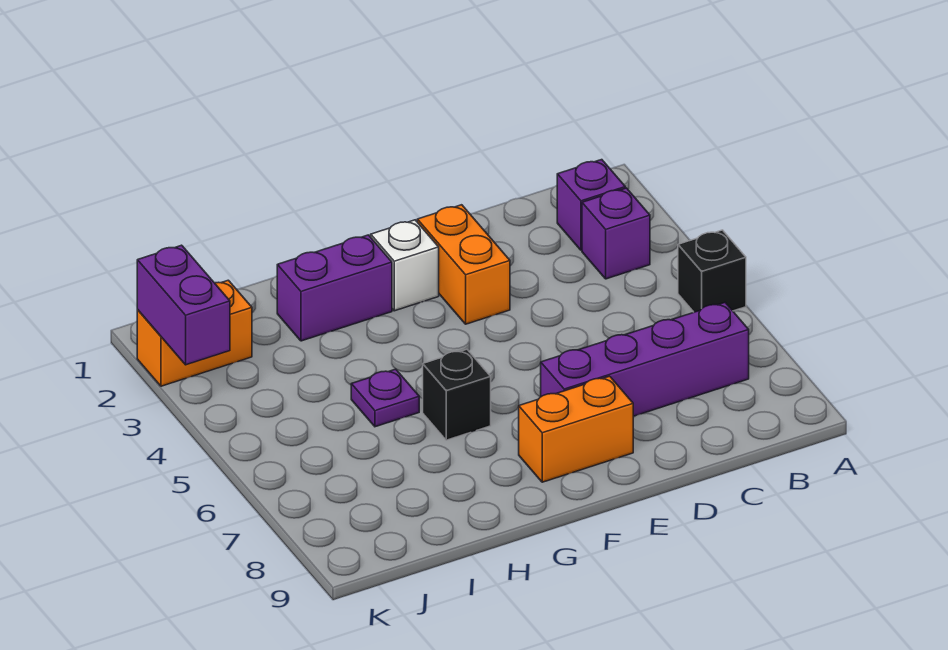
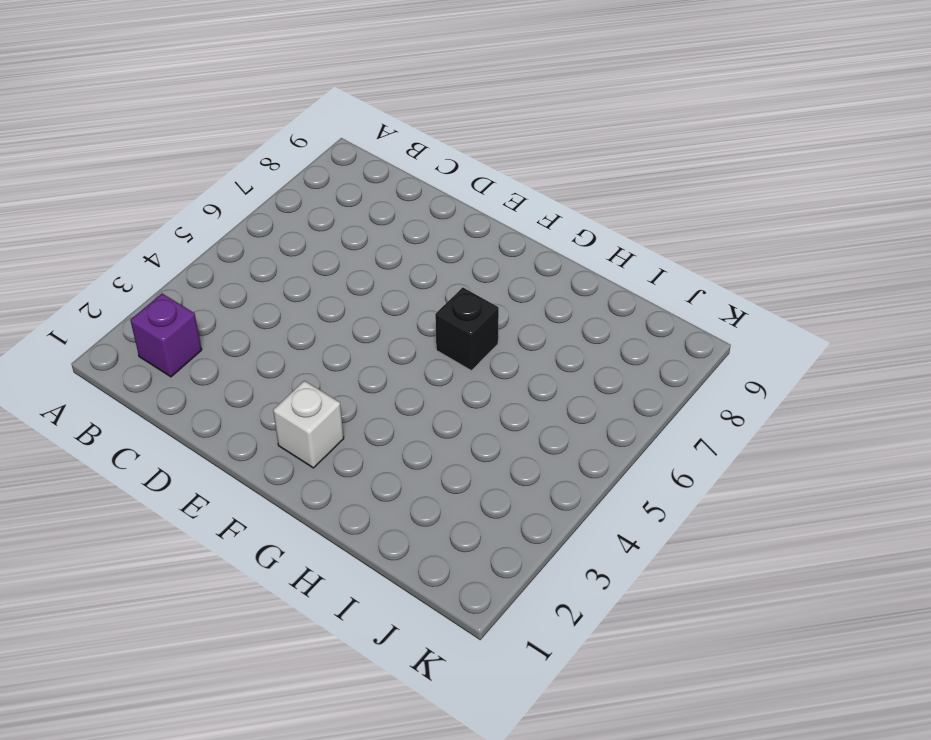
none -> black 1x1 brick [678,230,746,312]
none -> purple 1x1 brick [582,188,650,279]
none -> purple 1x4 brick [541,303,749,416]

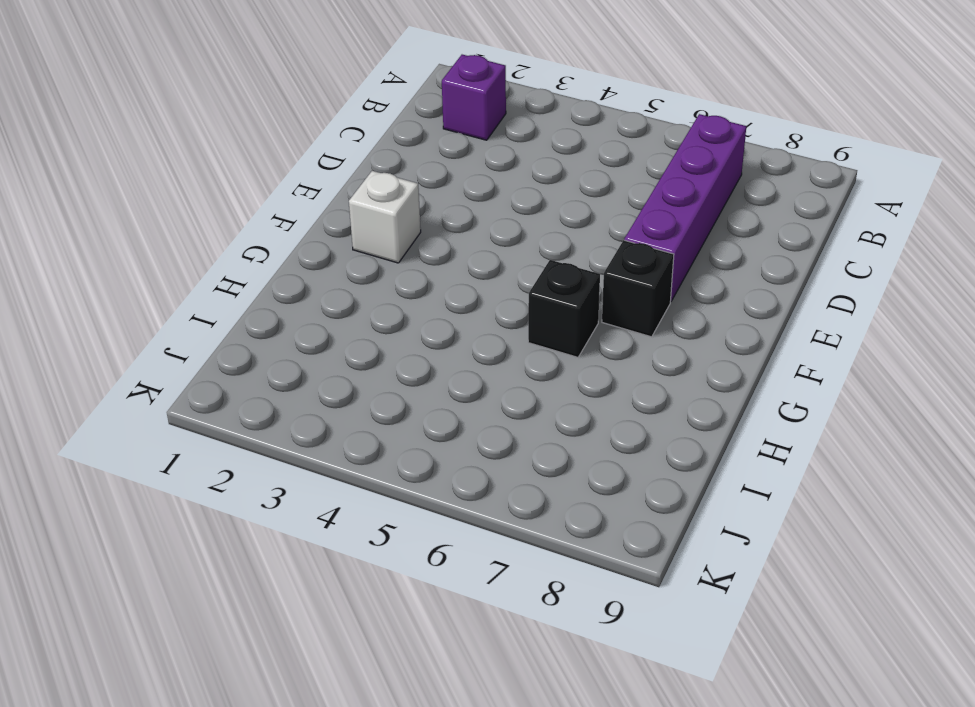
black 1x1 brick [602,240,674,337] -> black 1x1 brick moved to [678,230,746,312]
none -> purple 1x1 brick [582,188,650,279]
none -> orange 1x2 brick [417,205,510,324]
none -> orange 1x2 brick [519,376,633,482]

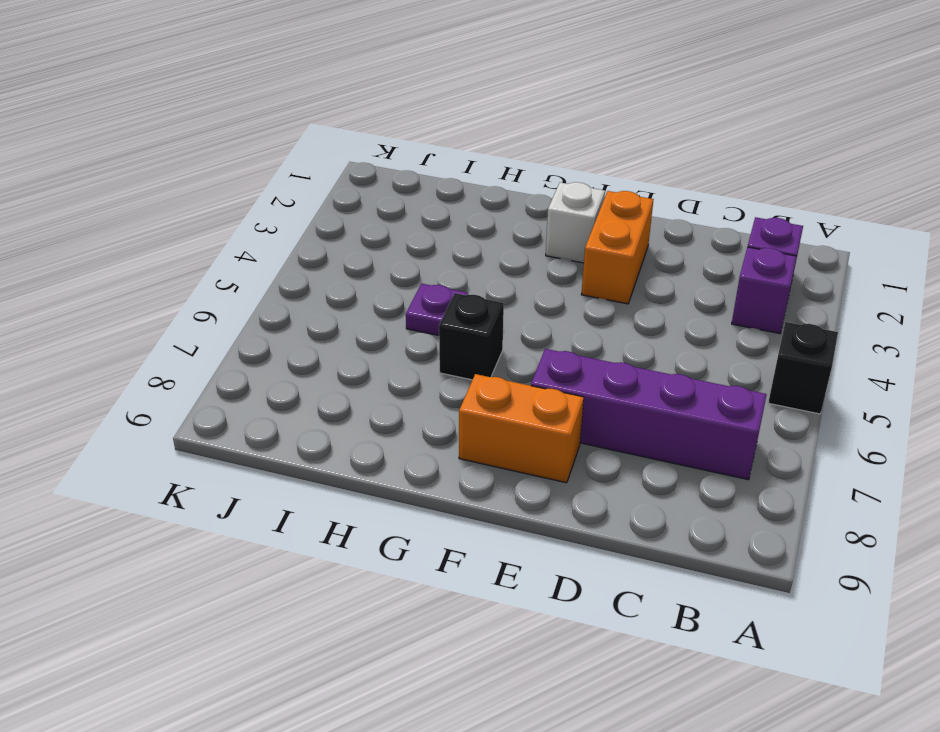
none -> purple 1x2 brick [277,235,392,341]
none -> orange 1x2 brick [137,280,252,386]
none -> purple 1x2 brick [137,245,230,365]

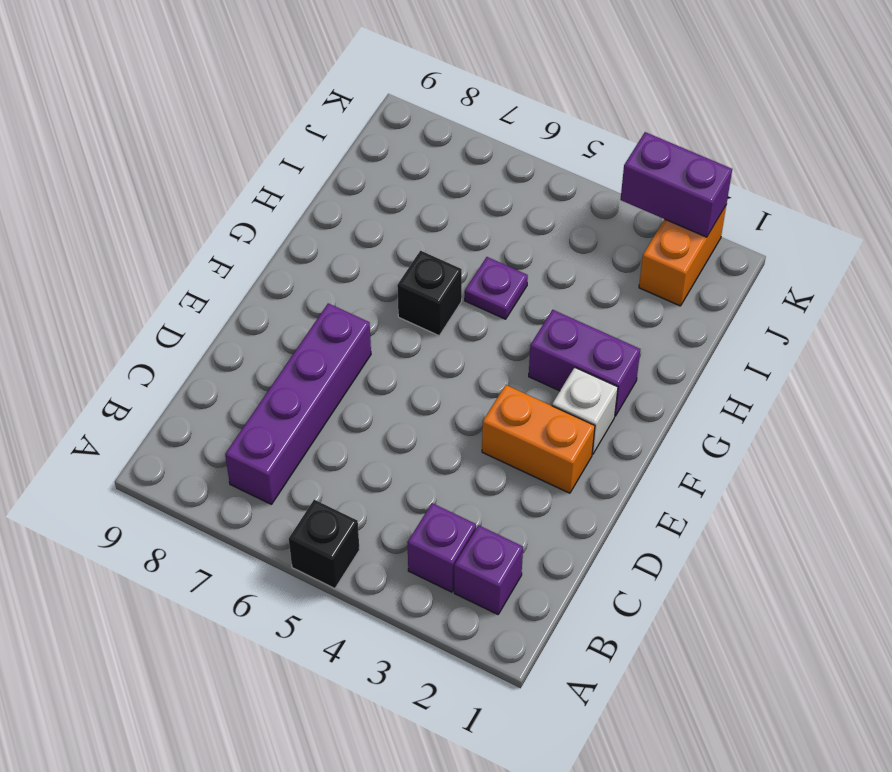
purple 1x2 brick [529,310,640,416] -> purple 1x2 brick turned to [277,235,392,341]
none -> orange 1x2 brick [519,376,633,482]

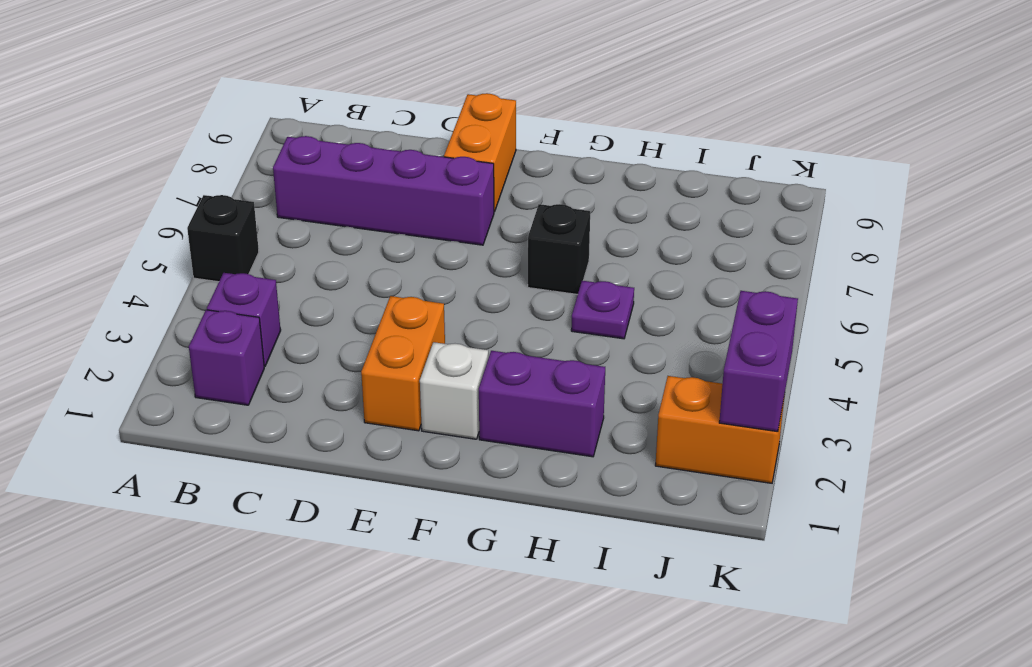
orange 1x2 brick [444,93,516,212] -> orange 1x2 brick turned to [519,376,633,482]

